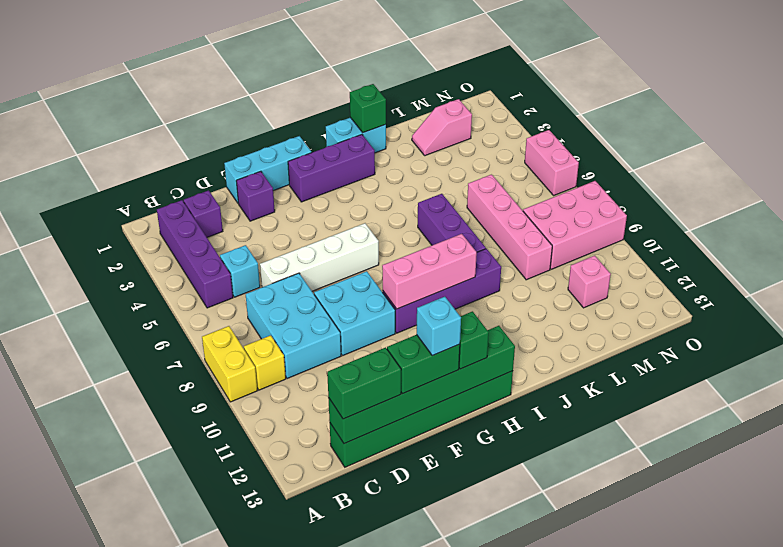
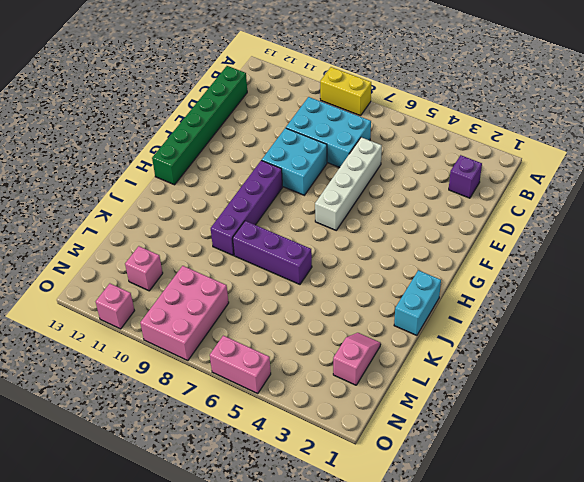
pink 1x1 brick [96,284,135,329] -> none
none -> purple 1x4 brick [157,200,233,308]
none -> yellow 1x1 brick [244,335,286,390]
none -> cyan 1x1 brick [220,245,260,297]

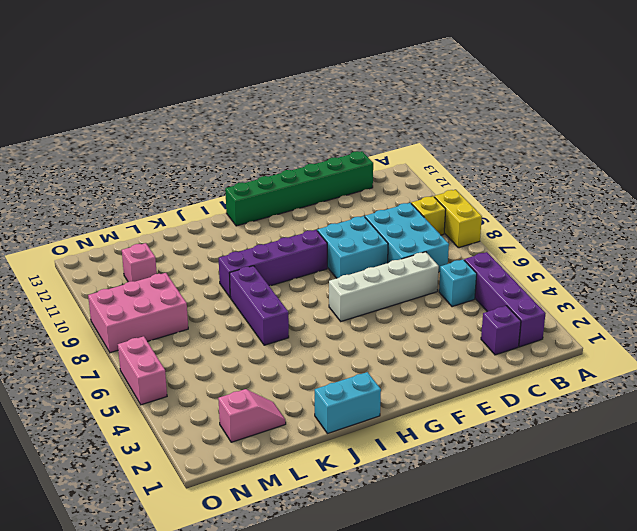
none -> cyan 1x3 brick [224,136,312,203]
none -> purple 1x1 brick [236,171,275,221]
none -> purple 1x3 brick [288,134,375,202]

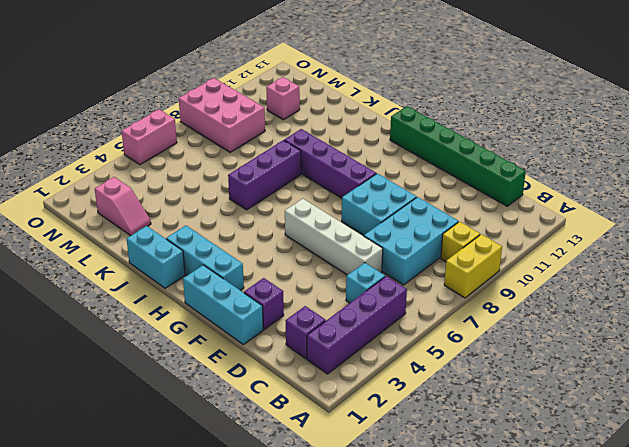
cyan 1x3 brick [166,225,244,290] -> purple 1x3 brick [288,134,375,202]
none -> pink 1x4 brick [467,175,552,280]
none -> green 1x6 brick [328,326,515,444]
none -> pink 1x3 brick [382,234,477,309]

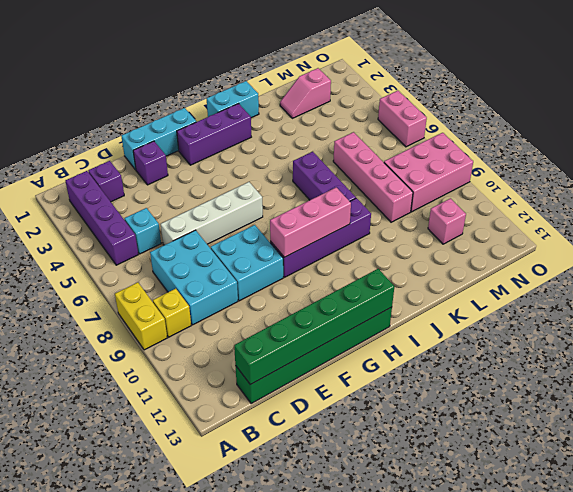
none -> green 1x1 brick [350,84,386,133]
none -> green 1x2 brick [327,347,401,419]
none -> green 1x2 brick [387,335,460,394]

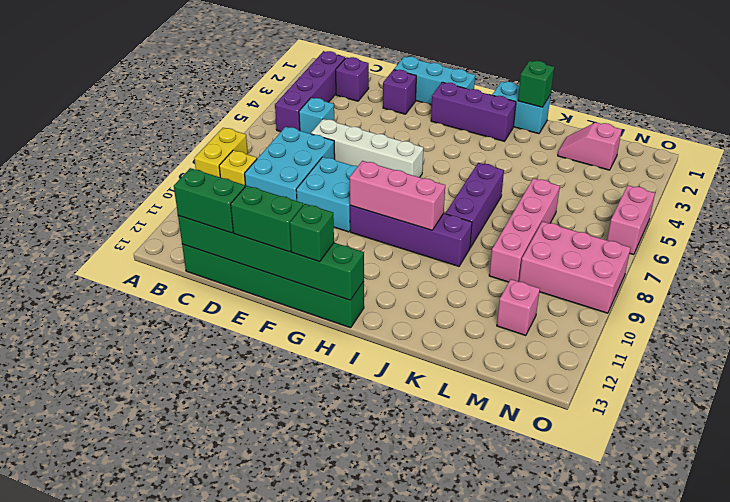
none -> cyan 1x1 brick [417,297,461,356]

